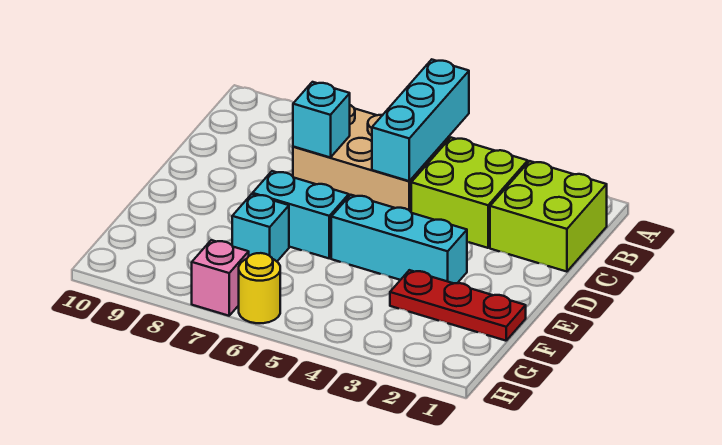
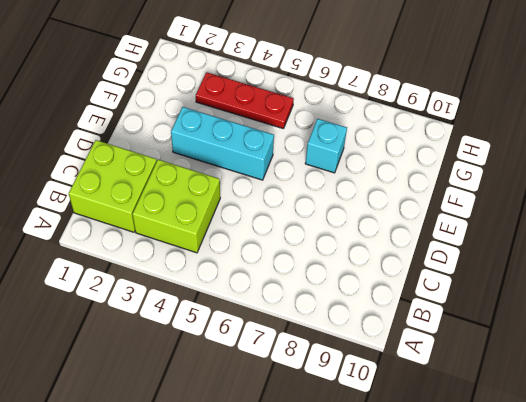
red 1x3 plate [196,72,294,129] -> red 1x3 plate moved to [390,270,526,341]
none -> tan 2x3 brick [293,105,449,212]
none -> cyan 1x2 brick [253,171,349,258]

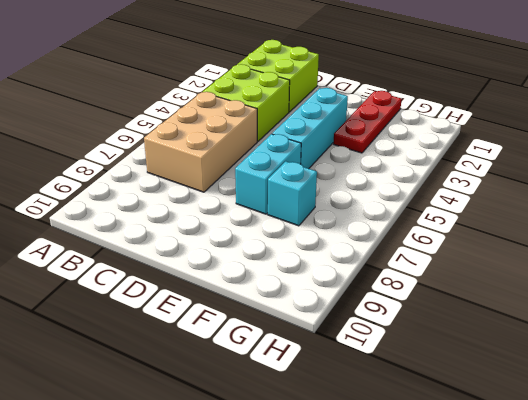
none -> yellow 1x1 round brick [239,253,280,323]
none -> pink 1x1 brick [192,240,249,316]

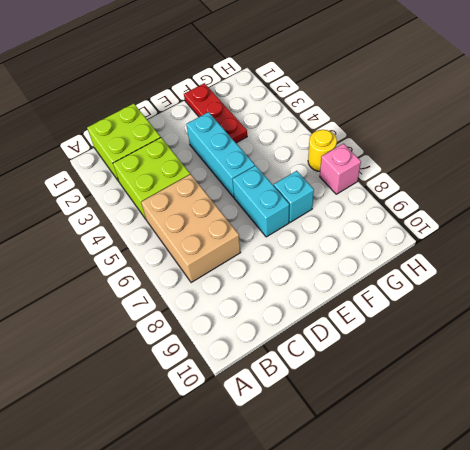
none -> cyan 1x3 brick [372,60,469,181]
none -> cyan 1x1 brick [293,82,350,158]

